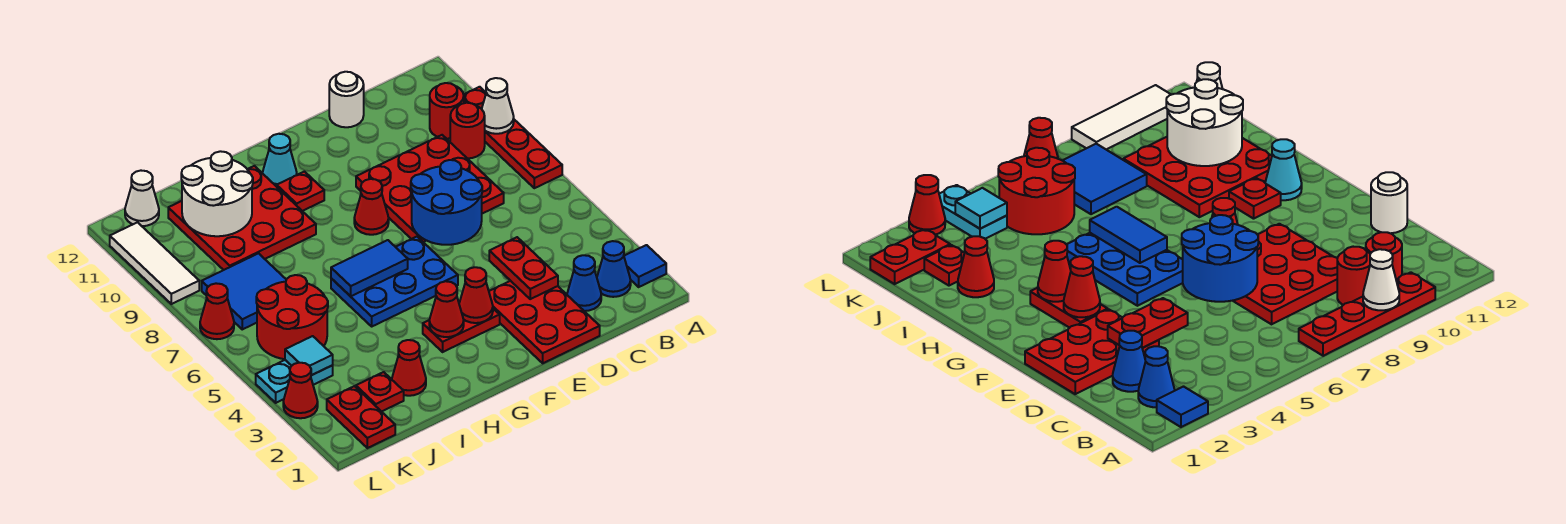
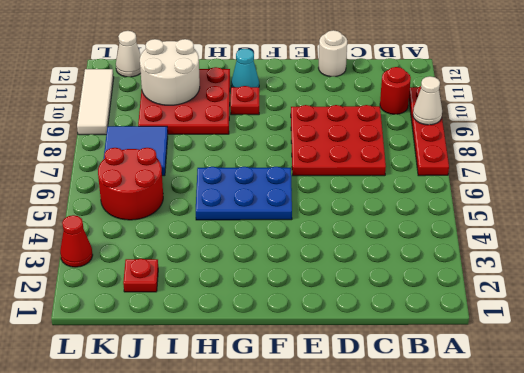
none -> blue 1x1 tile [624,245,666,287]
none -> blue 1x1 cone [597,241,631,297]
none -> red 1x1 round brick [450,103,485,158]
none -> blue 1x1 cone [567,255,601,311]

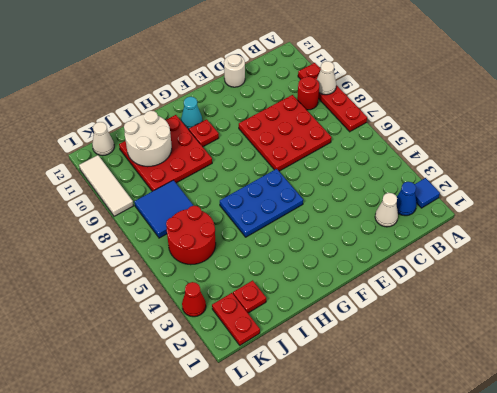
white 1x1 cone [375,193,398,227] -> blue 1x1 cone [567,255,601,311]
none -> red 1x1 round brick [430,83,464,139]
none -> red 2x3 plate [489,281,600,363]
none -> red 1x2 plate [423,309,500,352]
none -> red 1x1 cone [354,179,389,235]

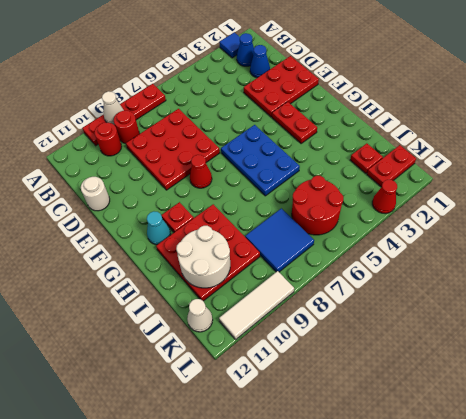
none -> red 1x1 cone [392,340,426,396]
none -> cyan 1x2 plate [256,360,333,403]
none -> red 1x1 cone [200,283,234,339]
none -> red 1x2 plate [489,237,558,299]

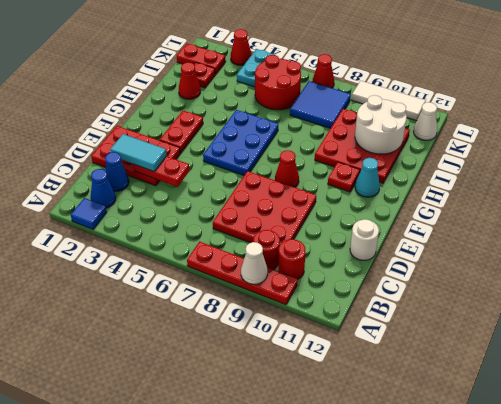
cyan 1x2 tile [110,134,167,171] -> none
none -> blue 2x2 round brick [411,160,482,245]
none -> red 1x1 cone [459,267,493,323]
none -> red 1x1 cone [429,281,464,337]
none -> blue 1x2 tile [331,240,408,296]

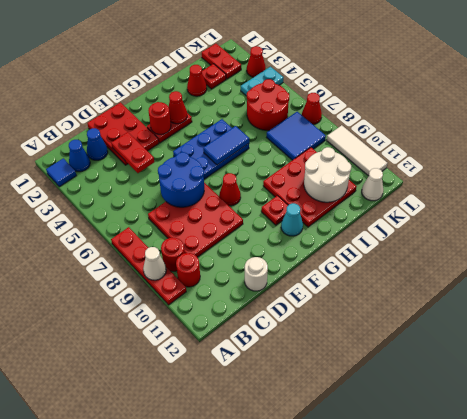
red 1x1 round brick [148,102,171,134] -> red 1x1 cone [459,267,493,323]
none -> cyan 1x1 tile [285,336,333,375]

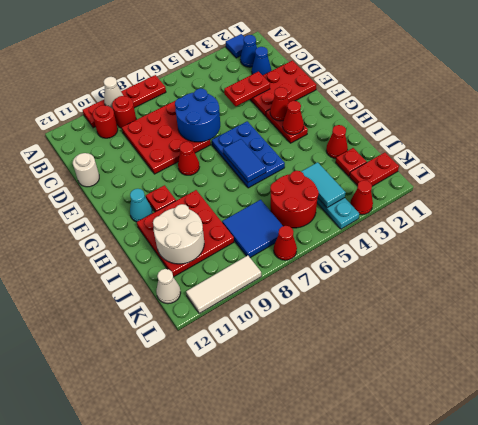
cyan 1x2 tile [301,162,346,208] -> cyan 1x1 tile [285,336,333,375]

